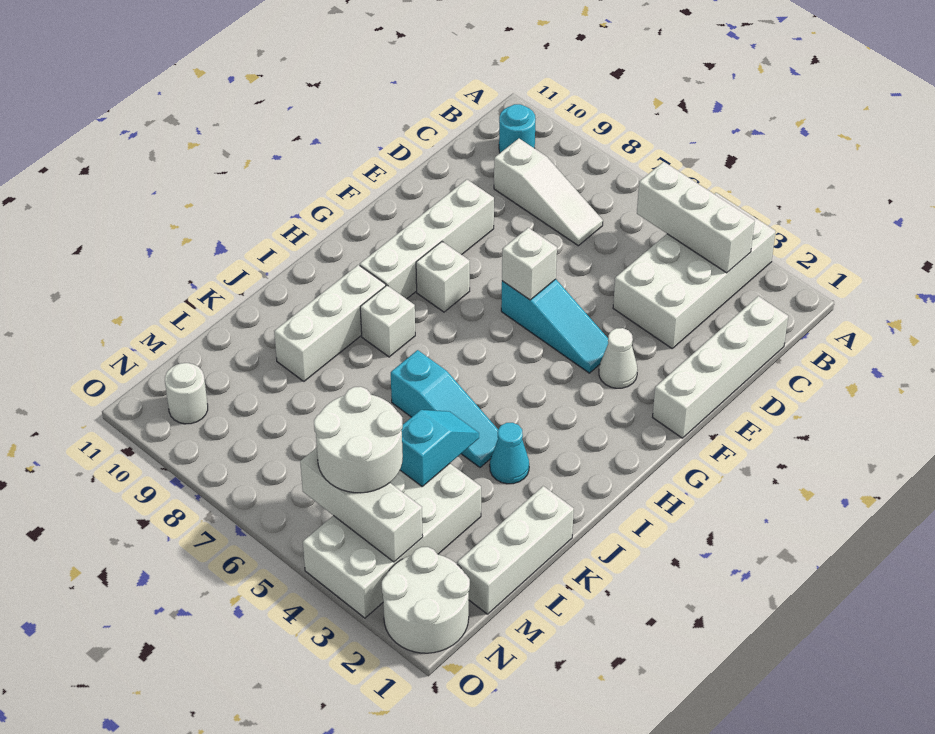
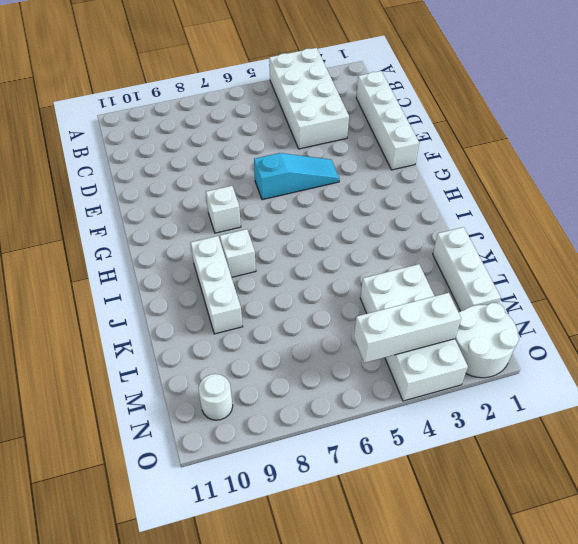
none -> cyan 1x1 round brick [499,104,536,153]
none -> white 1x3 slope [494,139,603,246]
none -> white 1x4 brick [360,179,494,299]

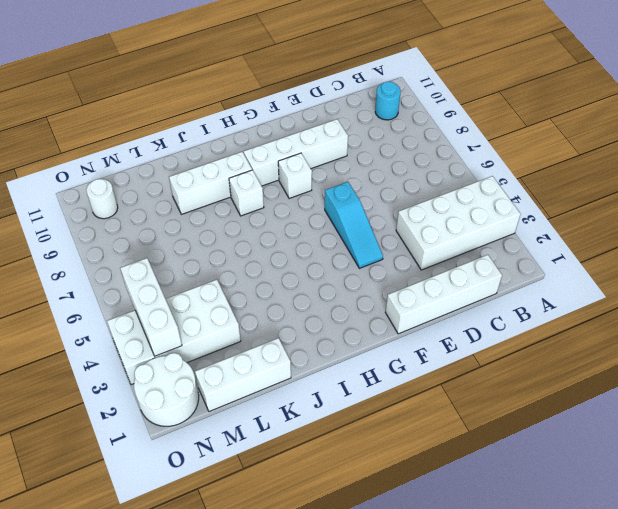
none -> white 1x3 slope [494,139,603,246]
none -> white 1x1 cone [599,328,637,388]
none -> cyan 1x1 cone [490,423,529,484]

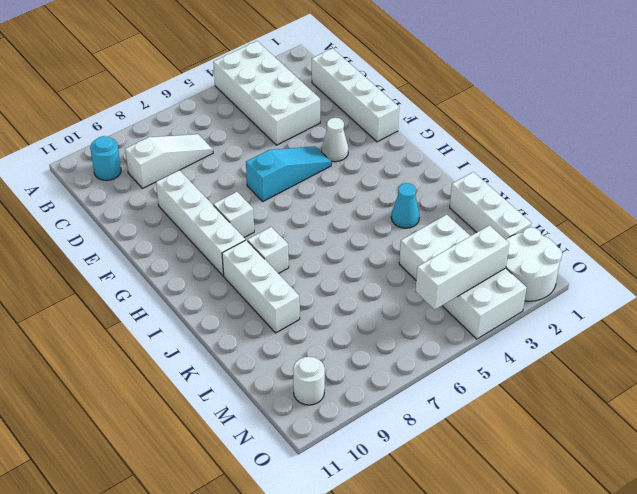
none -> cyan 1x3 slope [391,350,498,467]
none -> white 1x3 brick [637,162,755,273]
none -> white 1x1 brick [502,228,557,300]

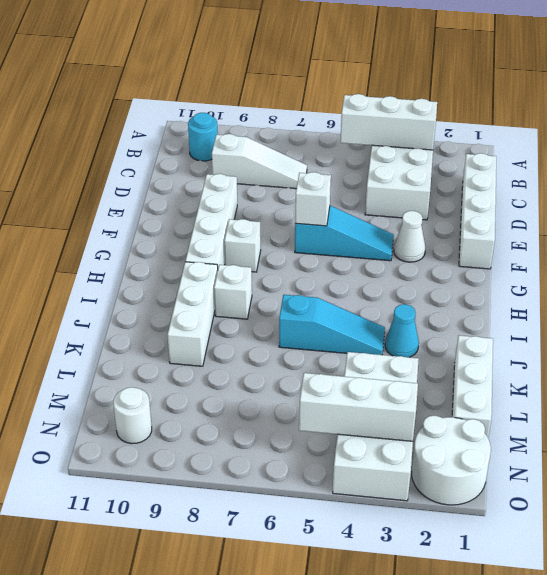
none -> cyan 1x2 slope [400,410,479,486]
none -> white 2x2 round brick [314,387,403,493]

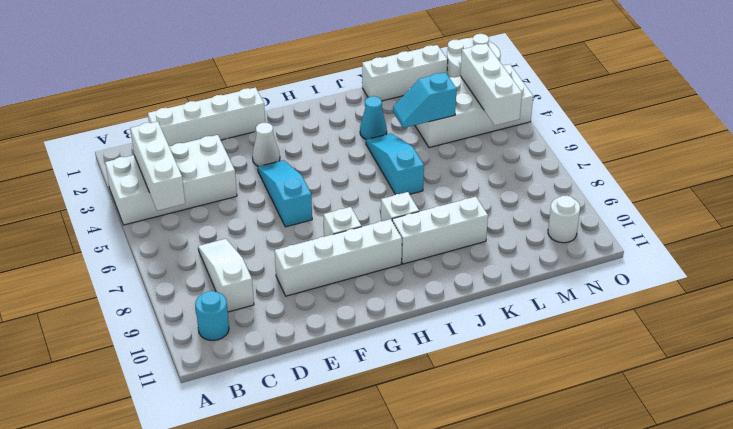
none -> white 1x1 brick [502,228,557,300]
none -> white 2x2 round brick [314,387,403,493]

